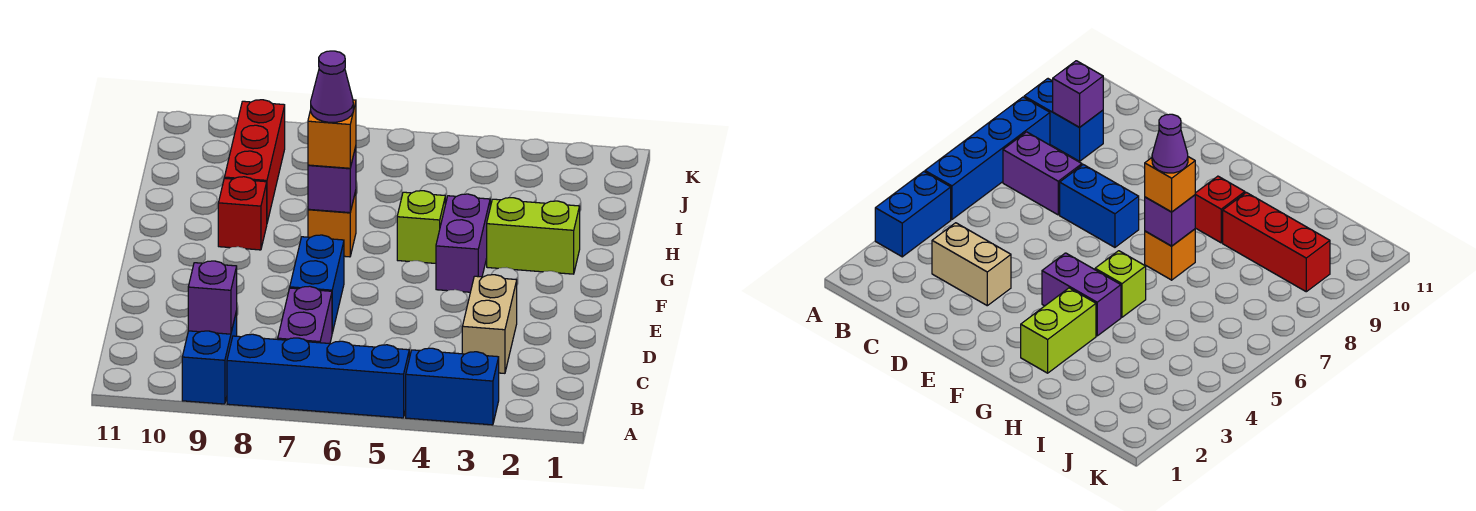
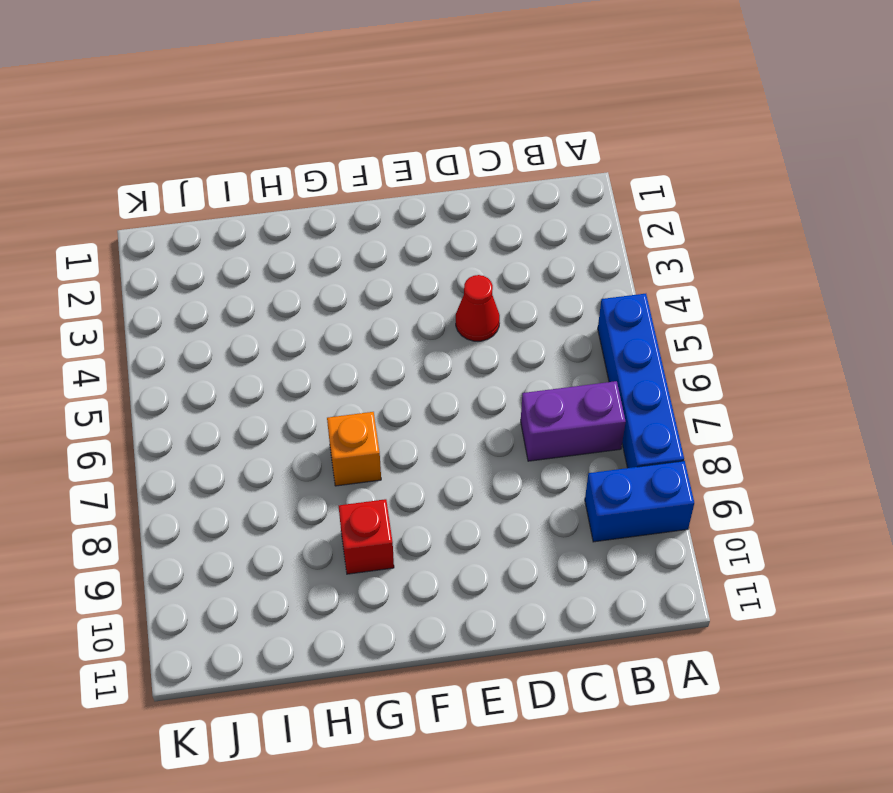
red 1x1 cone [456,275,500,341] -> none
none -> blue 1x2 brick [406,348,499,425]
none -> tan 1x2 brick [462,275,517,373]
none -> blue 1x2 brick [290,235,344,333]

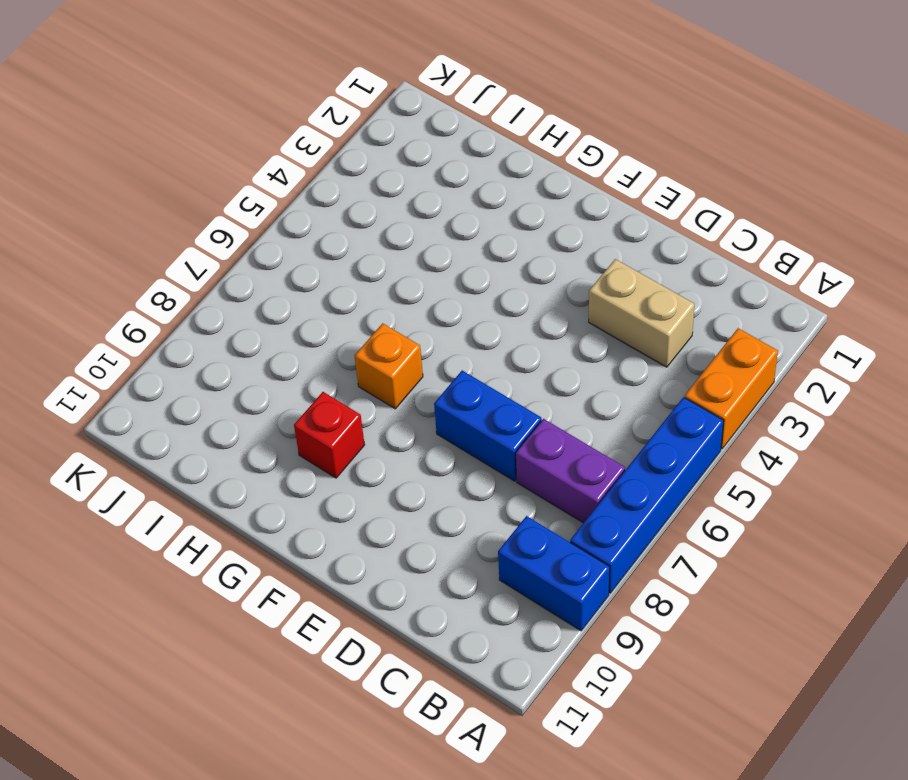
orange 1x2 brick [685,328,778,449] -> blue 1x2 brick [406,348,499,425]
none -> purple 1x2 brick [436,194,490,292]
none -> lime 1x2 brick [487,198,580,274]
none -> lime 1x1 brick [397,191,445,263]

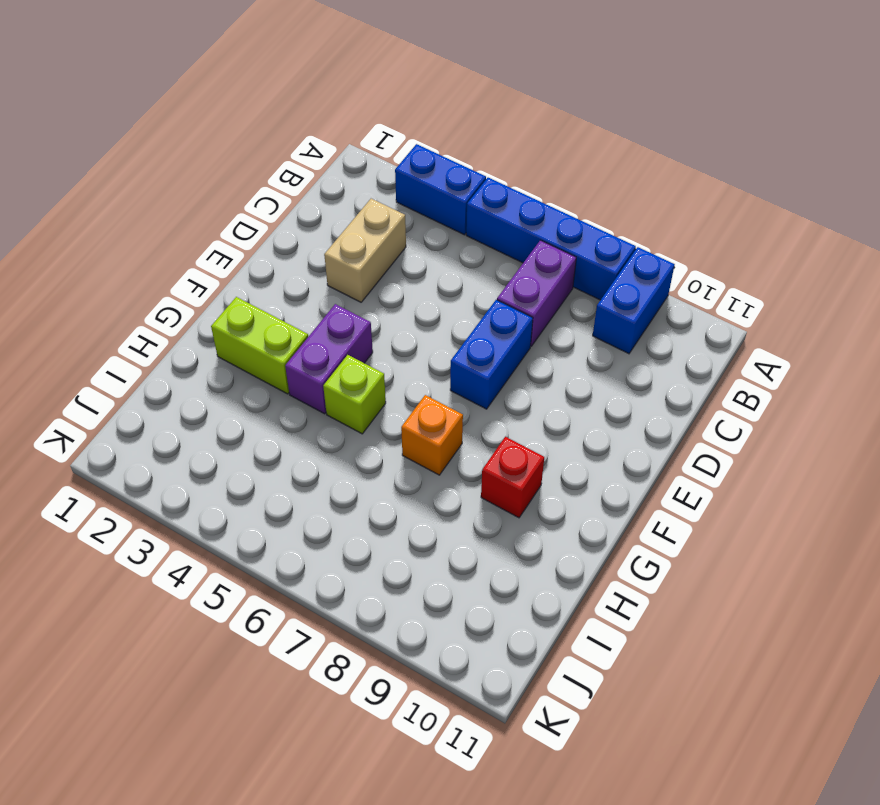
none -> red 1x3 brick [224,100,285,222]
none -> purple 1x1 brick [188,261,237,334]
none -> purple 1x1 brick [308,147,356,213]

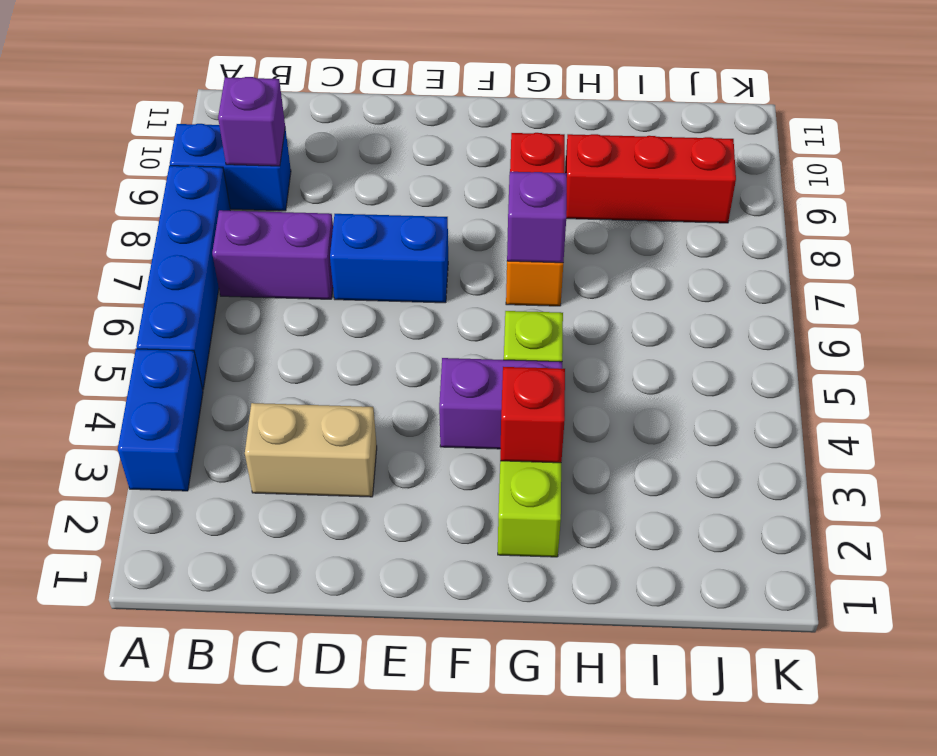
red 1x1 brick [500,367,565,463] -> none
none -> orange 1x1 brick [308,100,356,168]
none -> purple 1x1 cone [311,51,353,122]

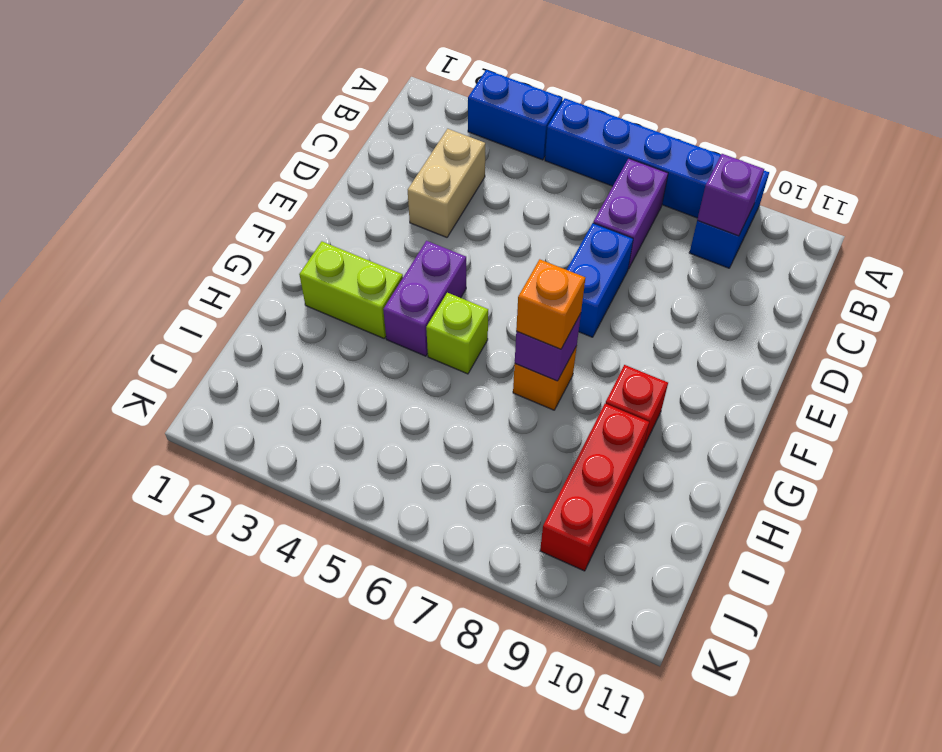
none -> purple 1x1 cone [311,51,353,122]

